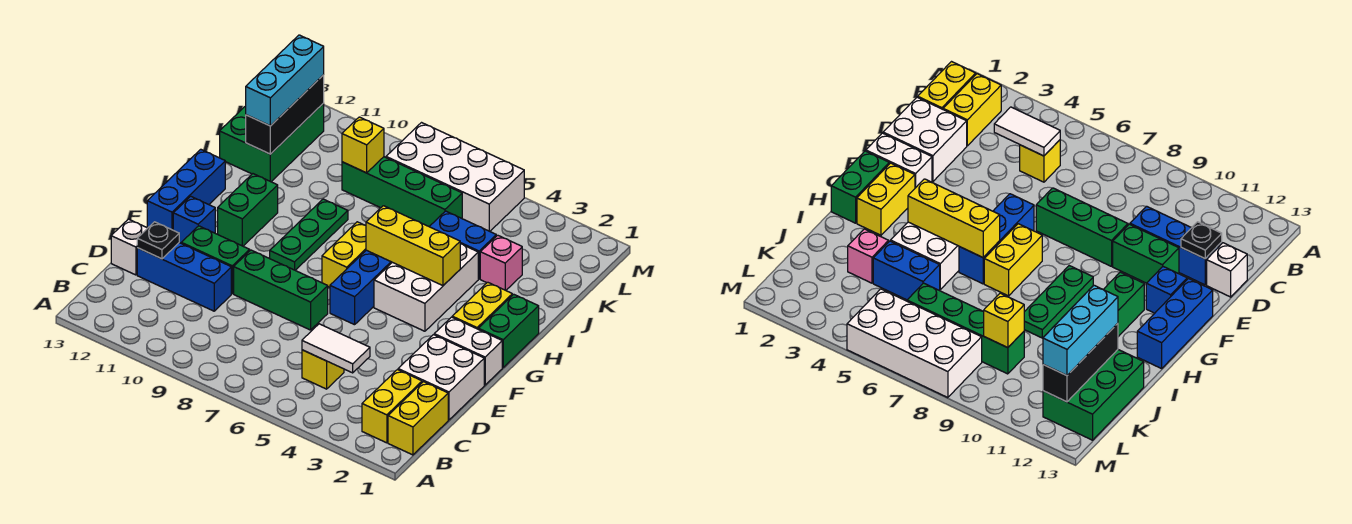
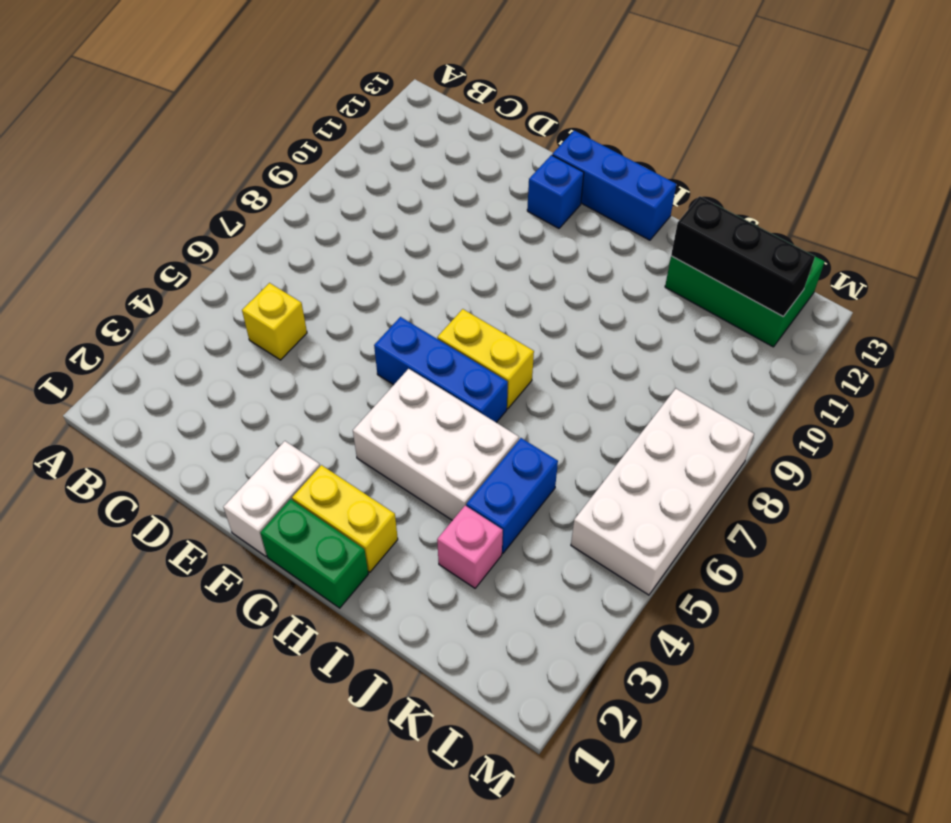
none -> yellow 1x2 brick [388,382,448,455]
none -> yellow 1x2 brick [362,370,422,443]
none -> white 2x2 brick [398,335,484,420]

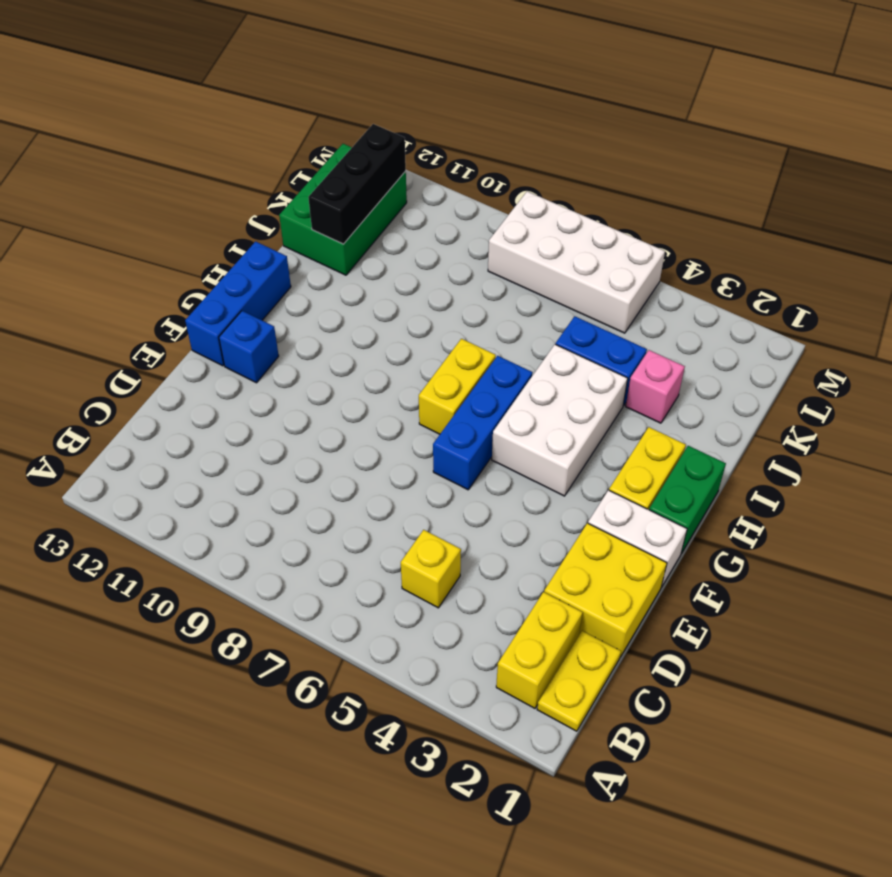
yellow 1x2 plate [537,631,621,731] -> yellow 1x2 brick [388,382,448,455]
yellow 2x2 brick [544,523,667,657] -> white 2x2 brick [398,335,484,420]
none -> blue 1x3 brick [137,243,231,311]
none -> white 1x1 brick [111,219,147,275]
none -> green 1x3 brick [234,250,328,330]

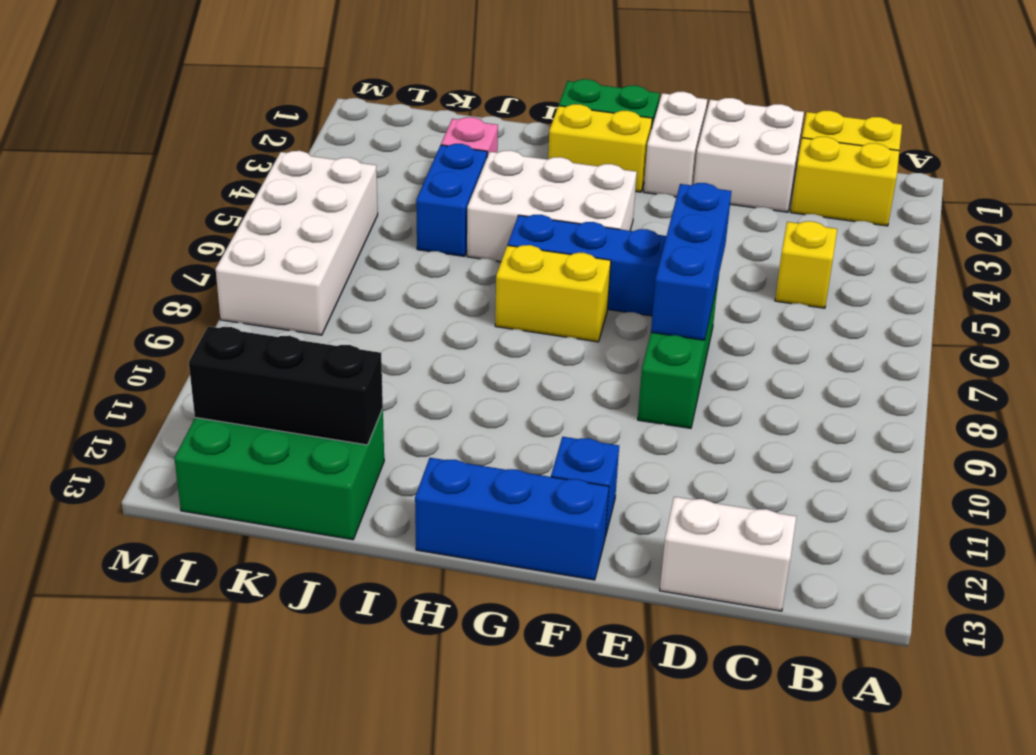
white 1x2 brick [660,497,796,611] -> white 1x1 brick [111,219,147,275]
blue 1x3 brick [651,183,732,340] -> blue 1x3 brick moved to [137,243,231,311]
none -> green 1x2 brick [181,226,250,294]
none -> green 1x3 plate [270,199,348,270]
none -> green 1x2 brick [218,174,278,246]

